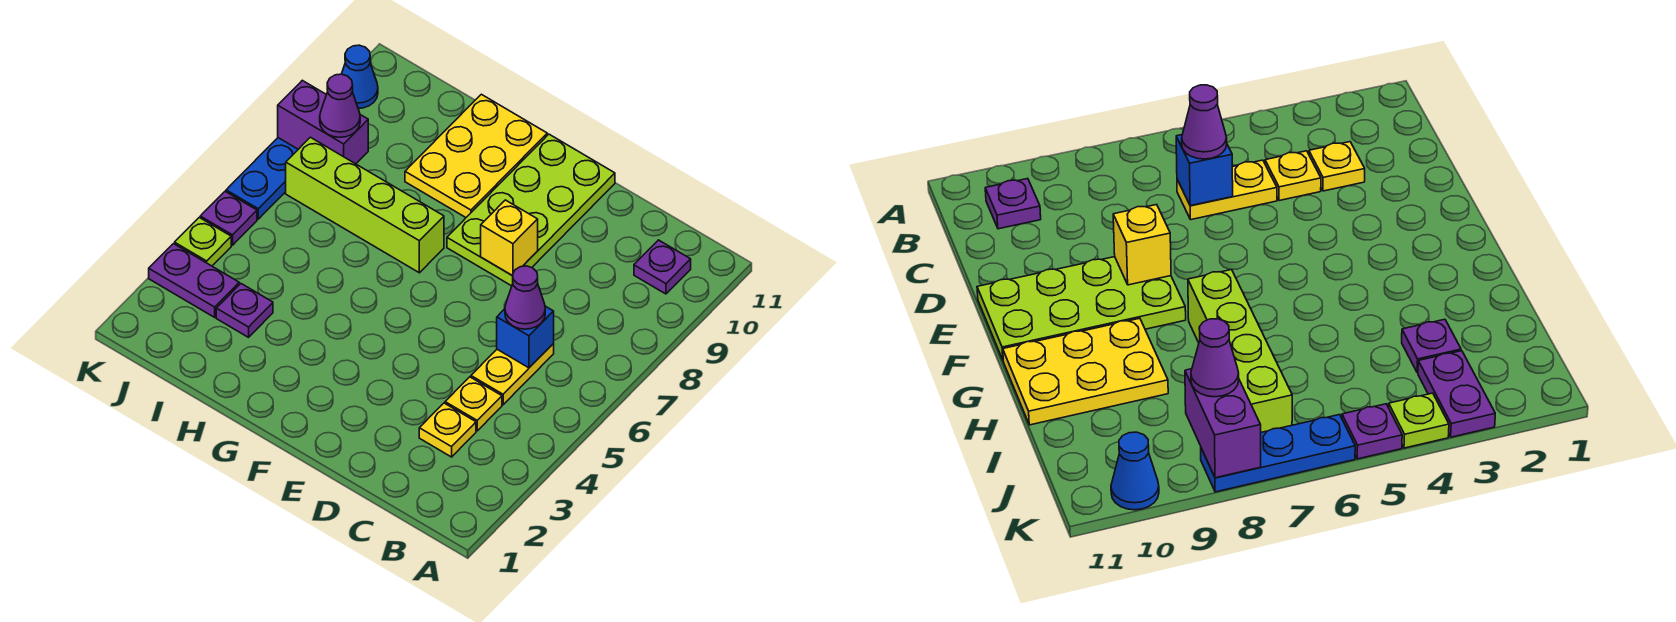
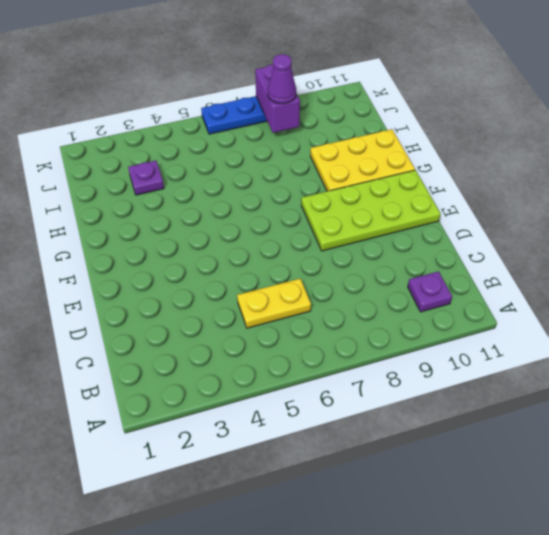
none -> yellow 1x1 plate [419,403,476,457]
none -> yellow 1x1 plate [445,377,502,431]
none -> lime 1x4 brick [286,137,444,273]

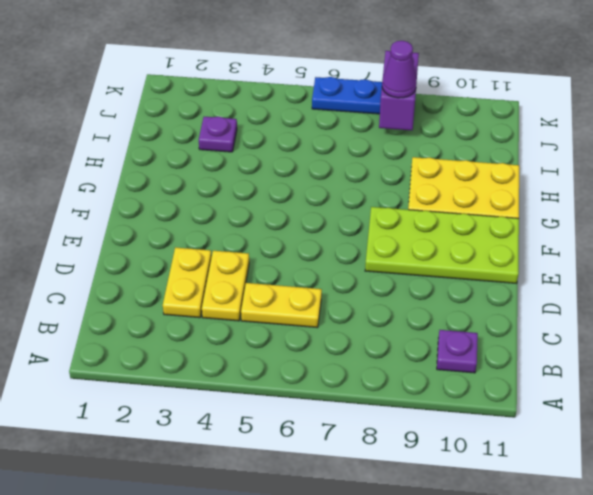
yellow 1x2 plate [163,247,212,318] -> yellow 1x1 plate [419,403,476,457]
yellow 1x2 plate [202,251,249,321] -> yellow 1x1 plate [445,377,502,431]
none -> lime 1x4 brick [286,137,444,273]
none -> purple 1x2 plate [149,244,239,317]
none -> lime 1x1 plate [175,218,231,266]

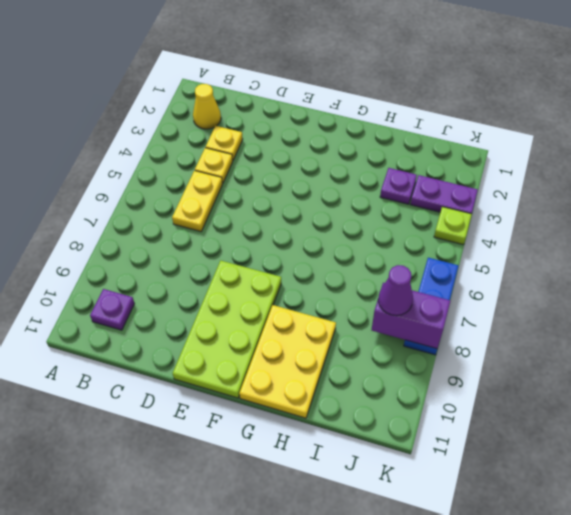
yellow 1x1 cone [193,84,221,129] -> none
none -> lime 1x4 brick [286,137,444,273]
none -> purple 1x1 plate [200,192,257,245]
none -> blue 1x1 cone [342,45,378,108]

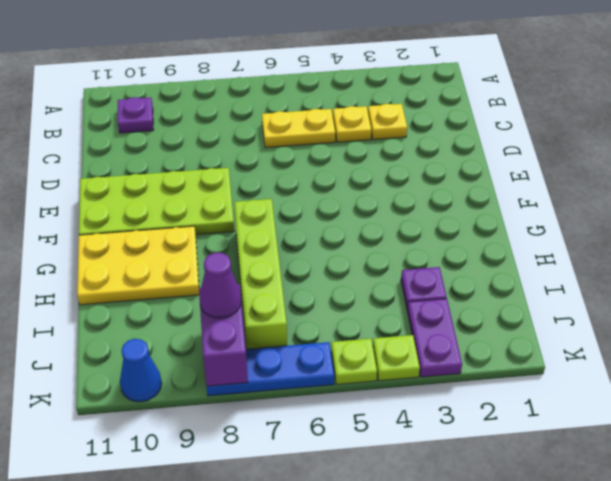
lime 1x1 plate [331,339,377,385] -> purple 1x1 plate [200,192,257,245]
none -> blue 1x1 brick [497,306,554,368]
none -> yellow 1x1 brick [481,200,538,276]
none -> purple 1x1 cone [505,266,545,329]

